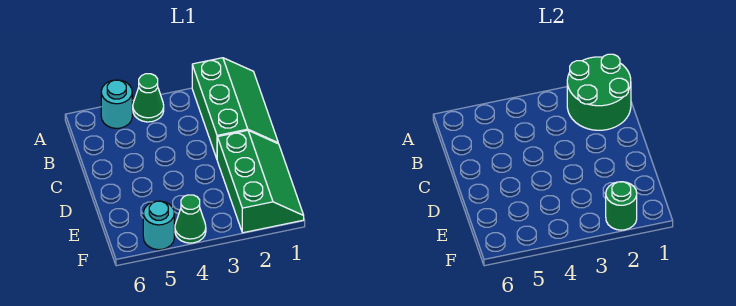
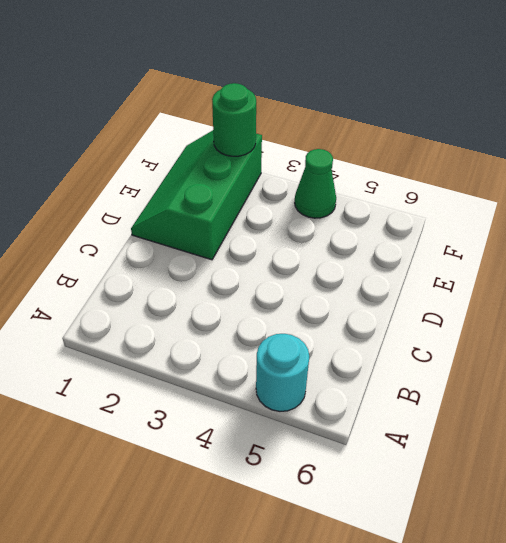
none -> green 2x3 slope [192,58,278,159]
none -> green 1x1 cone [133,74,164,122]

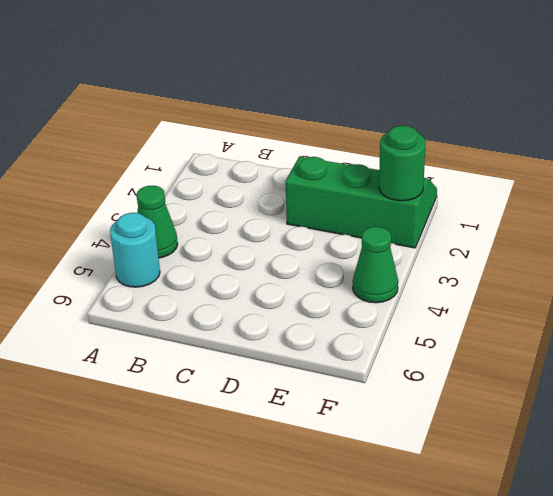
none -> green 2x3 slope [192,58,278,159]
none -> cyan 1x1 round brick [143,201,174,250]

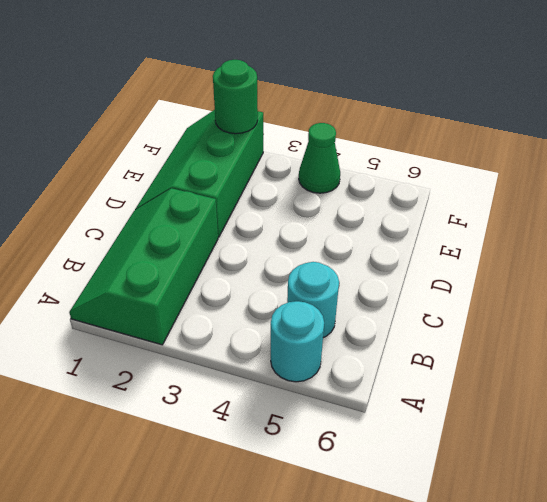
cyan 1x1 round brick [287,262,339,338] -> cyan 1x1 round brick moved to [143,201,174,250]
none -> green 1x1 cone [133,74,164,122]
none -> green 2x2 round brick [567,54,631,130]

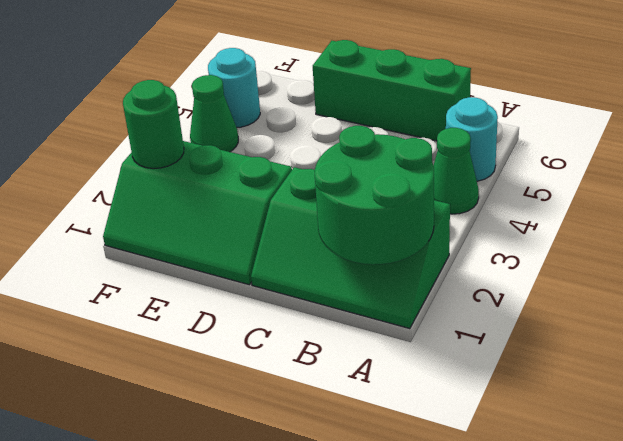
green 1x3 brick [313,40,471,141] -> none

